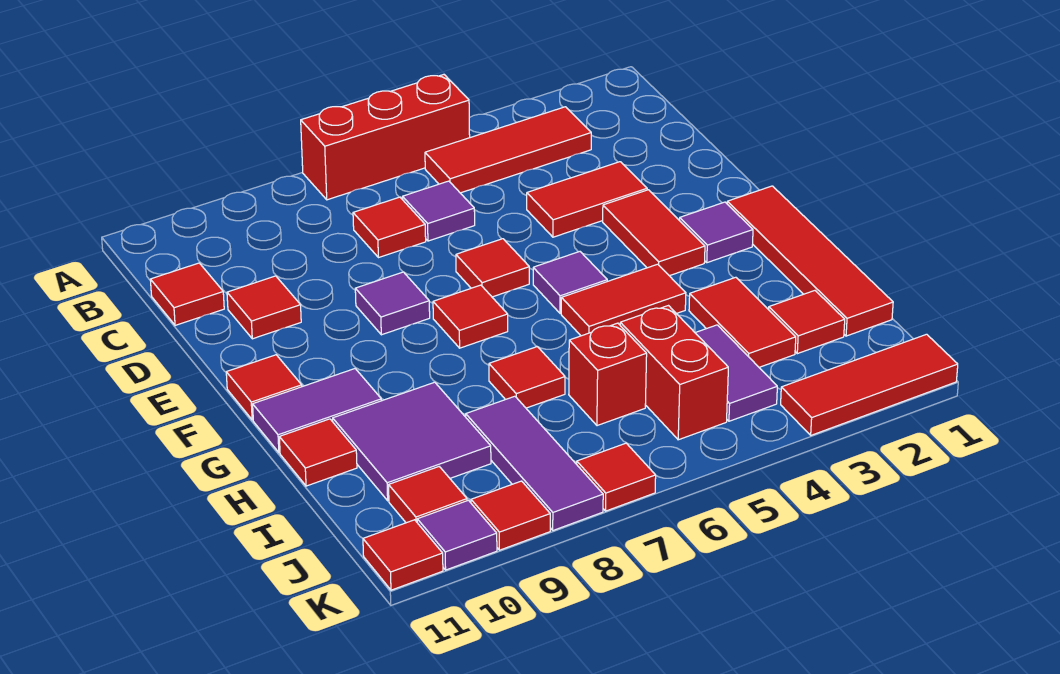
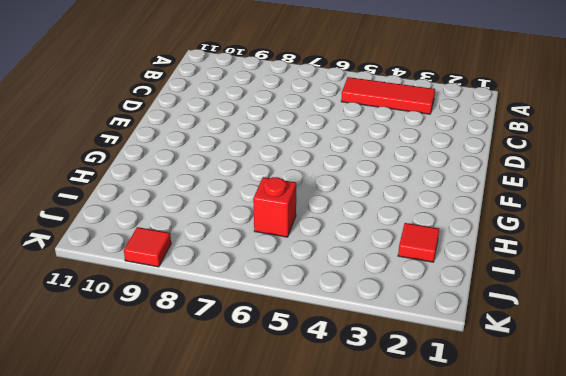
none -> red 1x3 brick [301,75,470,200]
none -> purple 1x1 tile [402,181,475,241]
none -> red 1x1 tile [353,197,426,258]
none -> red 1x1 tile [150,263,224,325]

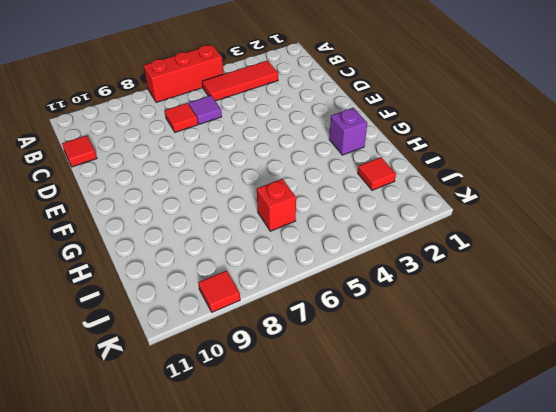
purple 1x1 brick [329,108,367,155] -> none
none -> red 1x2 tile [527,162,647,237]
none -> red 1x1 tile [227,276,301,339]
none -> red 1x2 tile [603,190,705,276]
none -> red 1x1 tile [456,239,529,297]

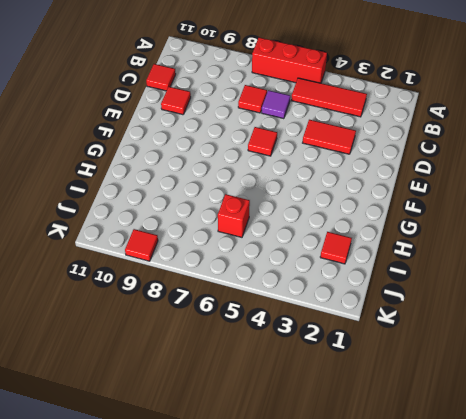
none -> red 1x2 tile [603,190,705,276]
none -> purple 1x1 tile [355,272,430,335]
none -> red 1x4 tile [727,186,893,336]
none -> purple 1x1 tile [679,202,753,263]

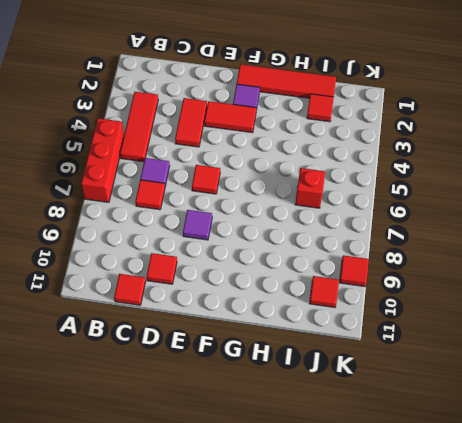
none -> purple 1x1 tile [533,252,607,313]
none -> red 1x1 tile [433,285,508,348]
none -> red 1x1 tile [226,355,302,420]
none -> red 1x2 tile [561,264,686,336]

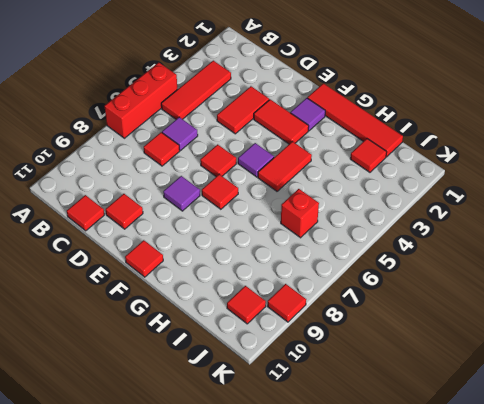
none -> purple 1x2 tile [253,369,381,453]
none -> red 1x2 tile [689,277,796,367]
none -> red 1x1 tile [489,347,565,408]
none -> purple 2x2 tile [333,382,491,501]

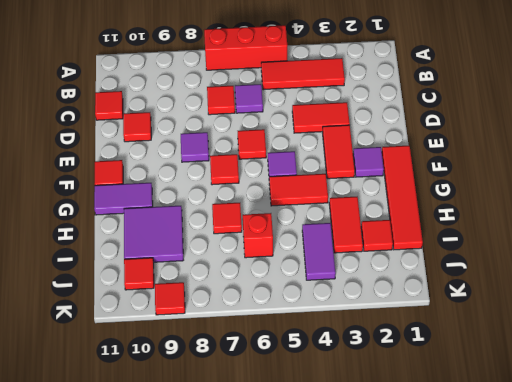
none -> red 1x1 tile [279,419,357,486]
none -> red 1x2 brick [620,306,728,440]
none -> purple 1x3 tile [466,396,603,530]
none -> red 1x3 tile [781,334,958,435]

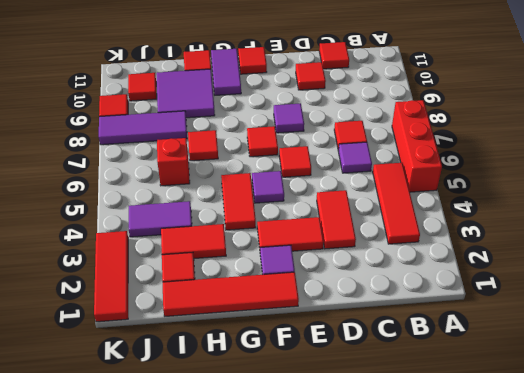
none -> red 1x2 brick [620,306,728,440]
none -> red 1x1 tile [577,443,656,511]
none -> purple 1x1 tile [417,500,497,570]
none -> red 1x1 tile [363,520,443,590]

